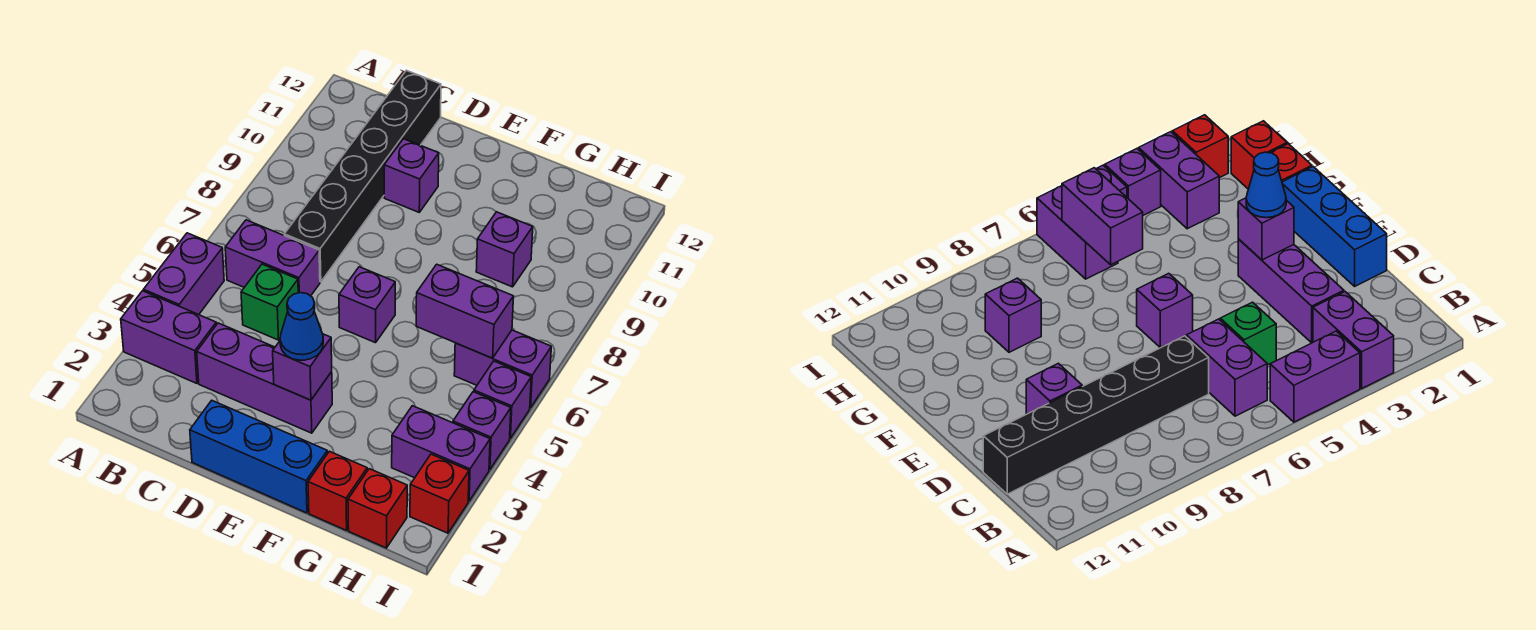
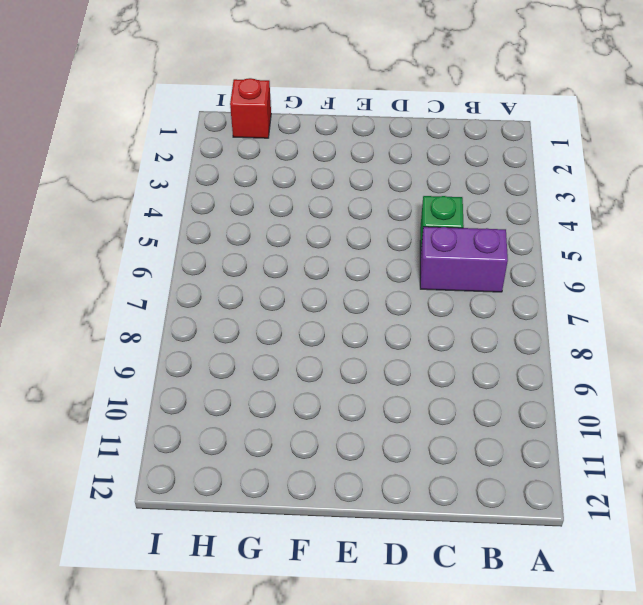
none -> purple 1x2 brick [121,291,216,383]
none -> purple 1x2 brick [143,233,224,315]
none -> purple 1x3 brick [197,323,332,433]

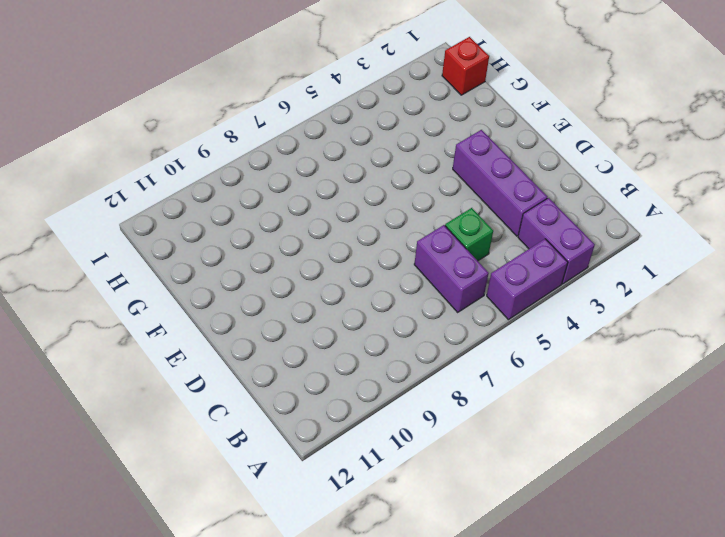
none -> black 1x6 brick [284,70,441,282]
none -> blue 1x3 brick [190,400,327,513]
none -> purple 1x1 brick [384,139,439,212]

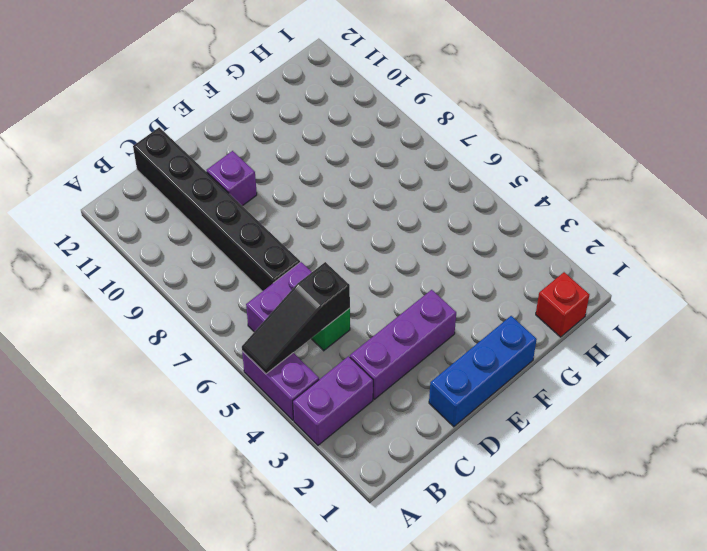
black 1x3 slope [242,262,350,374] -> none
none -> purple 1x1 brick [339,267,395,343]
none -> red 1x1 brick [308,451,367,530]
none -> purple 1x1 brick [476,212,533,287]

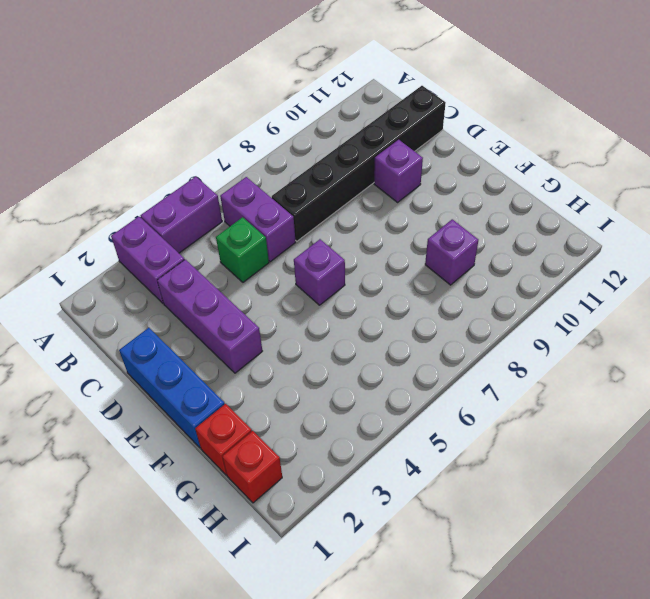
none -> purple 1x2 brick [392,406,490,501]
none -> purple 1x2 brick [454,330,551,408]
none -> red 1x1 brick [410,454,469,533]

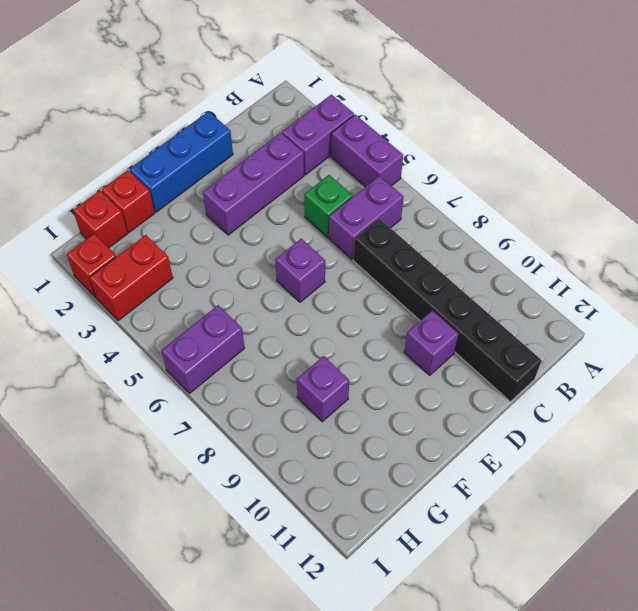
red 1x2 brick [90,235,173,321] -> purple 1x2 brick [392,406,490,501]
none -> purple 1x1 brick [453,392,511,470]
none -> purple 1x1 brick [474,361,531,438]
none -> purple 1x1 brick [273,334,332,400]

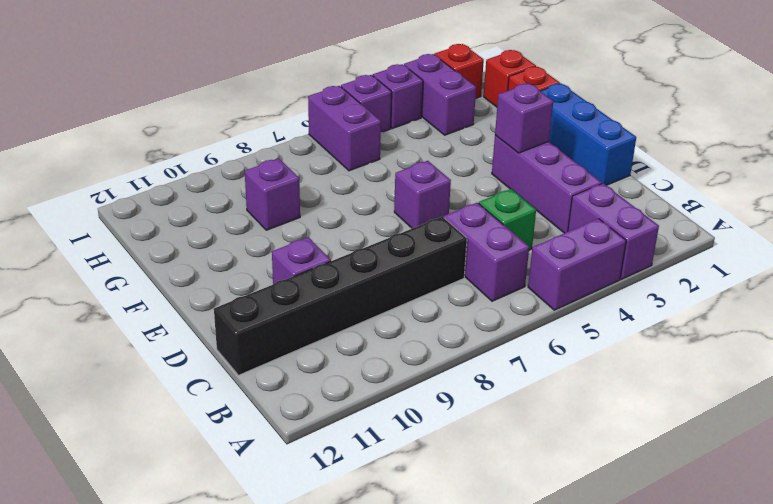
none -> purple 1x2 brick [416,264,514,358]
none -> blue 1x1 cone [280,293,323,360]

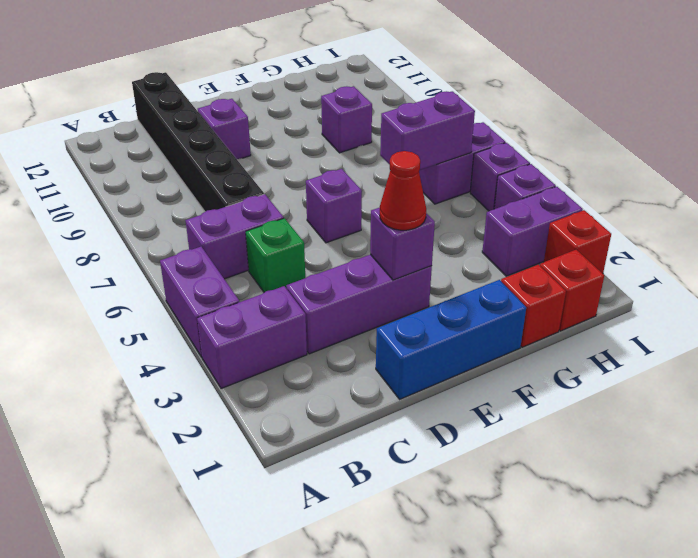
red 1x1 cone [380,151,426,230] -> blue 1x1 cone [280,293,323,360]

